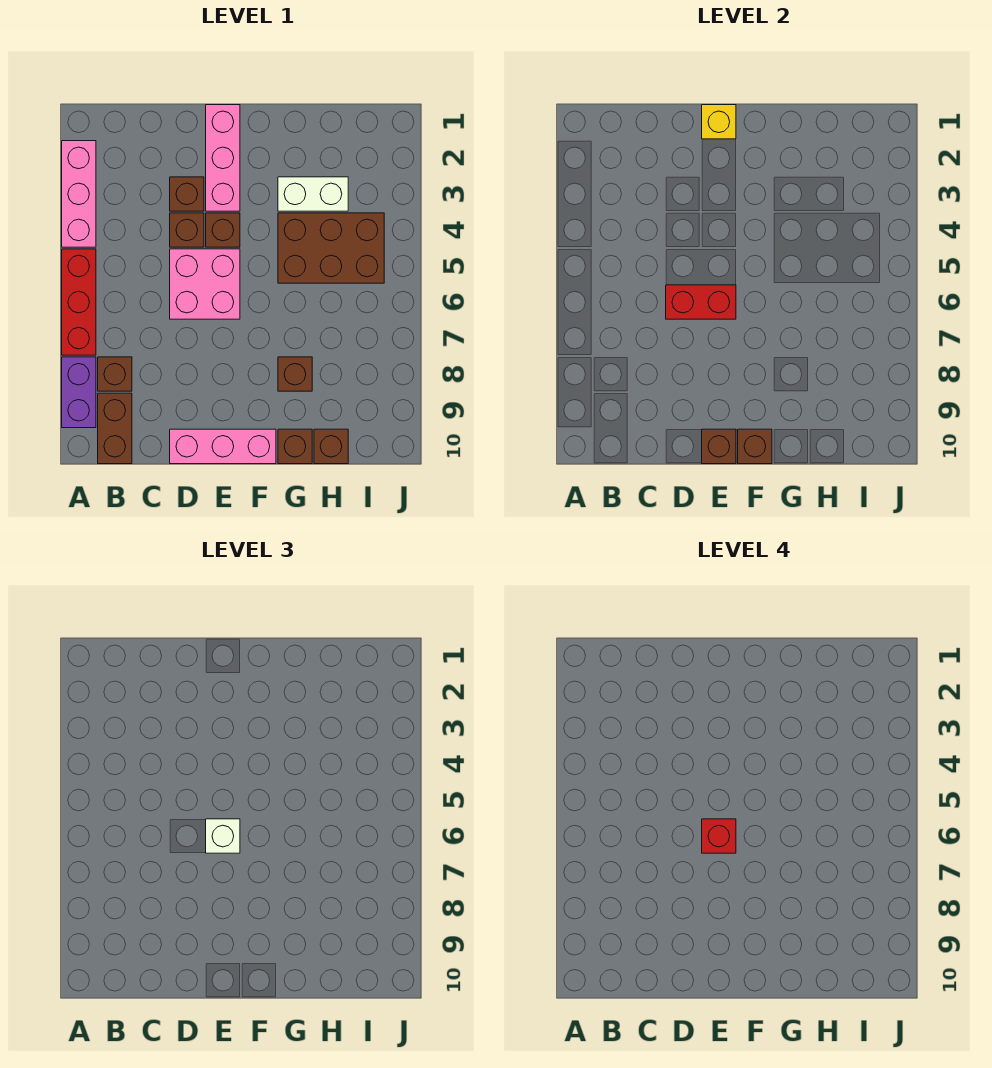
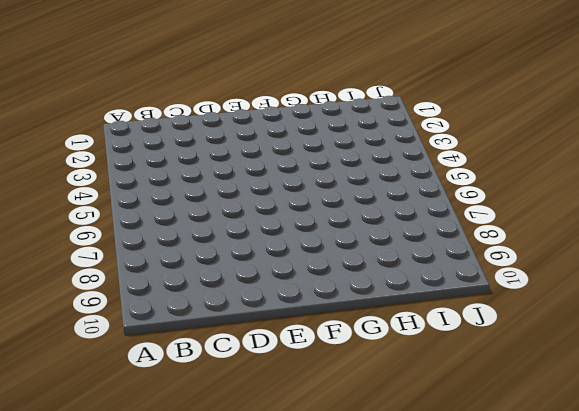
none -> pink 1x3 brick [62,141,96,247]
none -> red 1x3 brick [62,249,96,355]
none -> purple 1x2 brick [62,357,96,428]

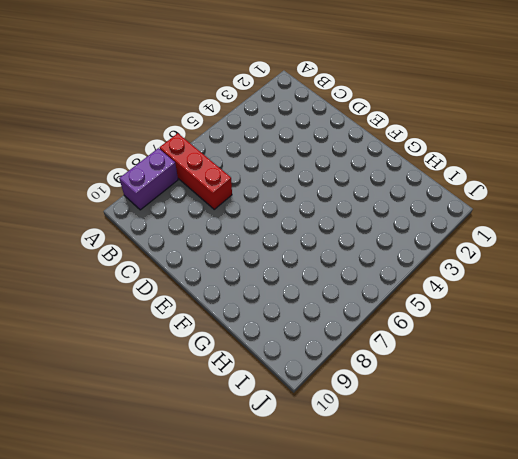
red 1x3 brick [160,133,232,209] -> red 1x3 brick turned to [62,249,96,355]
none -> pink 1x3 brick [62,141,96,247]
none -> brown 1x1 brick [98,357,132,391]
none -> brown 1x2 brick [98,393,132,464]

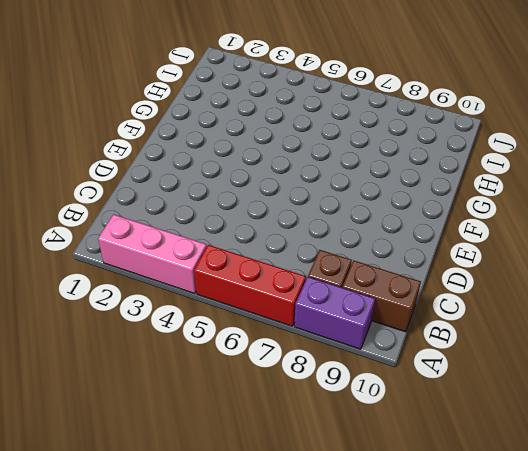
none -> brown 1x1 brick [170,177,204,211]
none -> brown 1x1 brick [170,213,204,247]
none -> pink 2x2 brick [170,249,240,319]

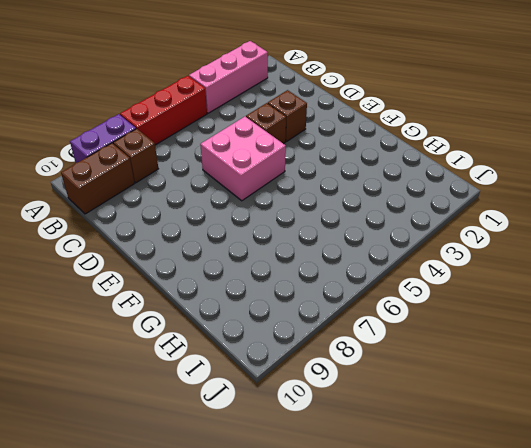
none -> pink 1x3 brick [170,429,276,464]
none -> pink 1x3 brick [206,105,240,211]
none -> brown 1x1 brick [206,213,240,247]

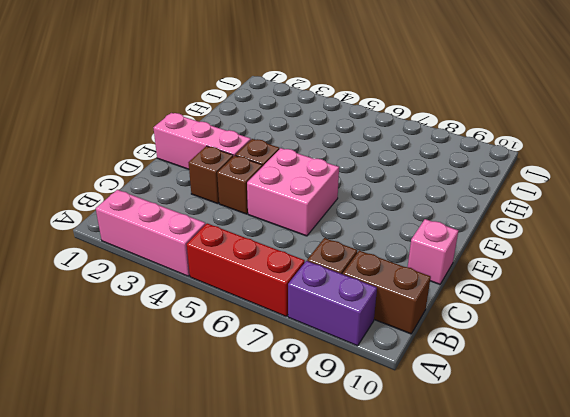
pink 1x1 brick [408,219,458,284] -> pink 1x3 brick [170,429,276,464]
none -> white 1x2 brick [278,177,348,211]
none -> brown 2x3 brick [278,213,384,283]
none -> brown 1x1 brick [278,357,312,391]

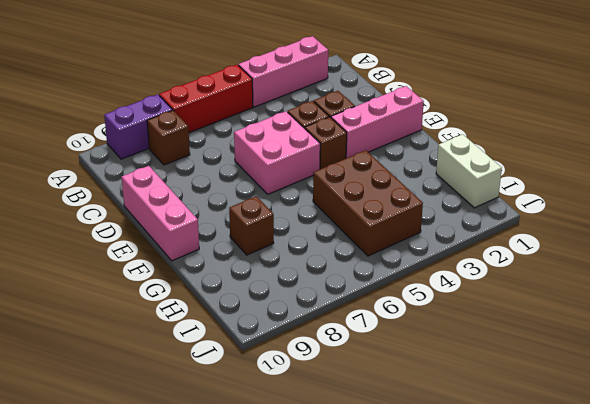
white 1x2 brick [436,134,502,208] -> white 1x2 brick moved to [278,177,348,211]
none -> brown 1x2 brick [98,393,132,464]
none -> brown 1x1 brick [278,429,312,464]
none -> brown 1x1 brick [314,429,348,464]

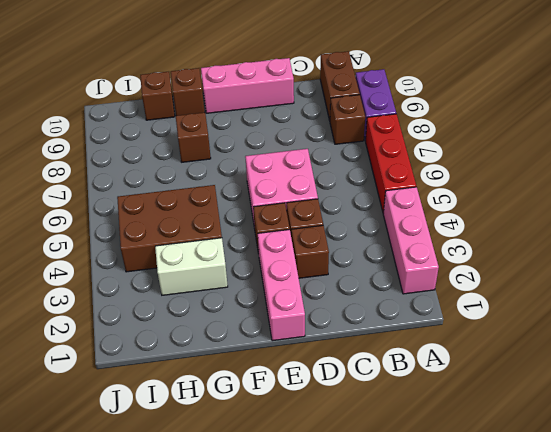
none -> red 1x2 brick [666,285,736,319]
none -> yellow 1x1 brick [702,105,736,139]
none -> brown 1x1 brick [702,429,736,464]

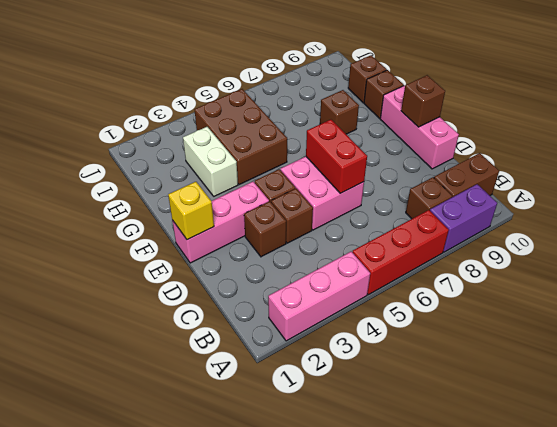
none -> brown 1x1 brick [738,429,772,464]
none -> white 1x1 brick [206,819,240,853]
none -> red 1x1 brick [702,819,736,853]

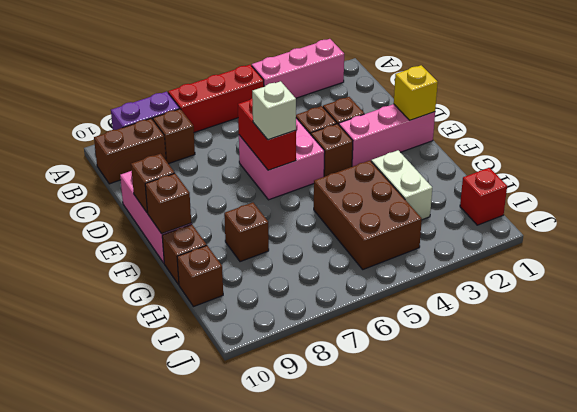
red 1x1 brick [460,168,507,225] -> red 1x1 brick moved to [702,819,736,853]

